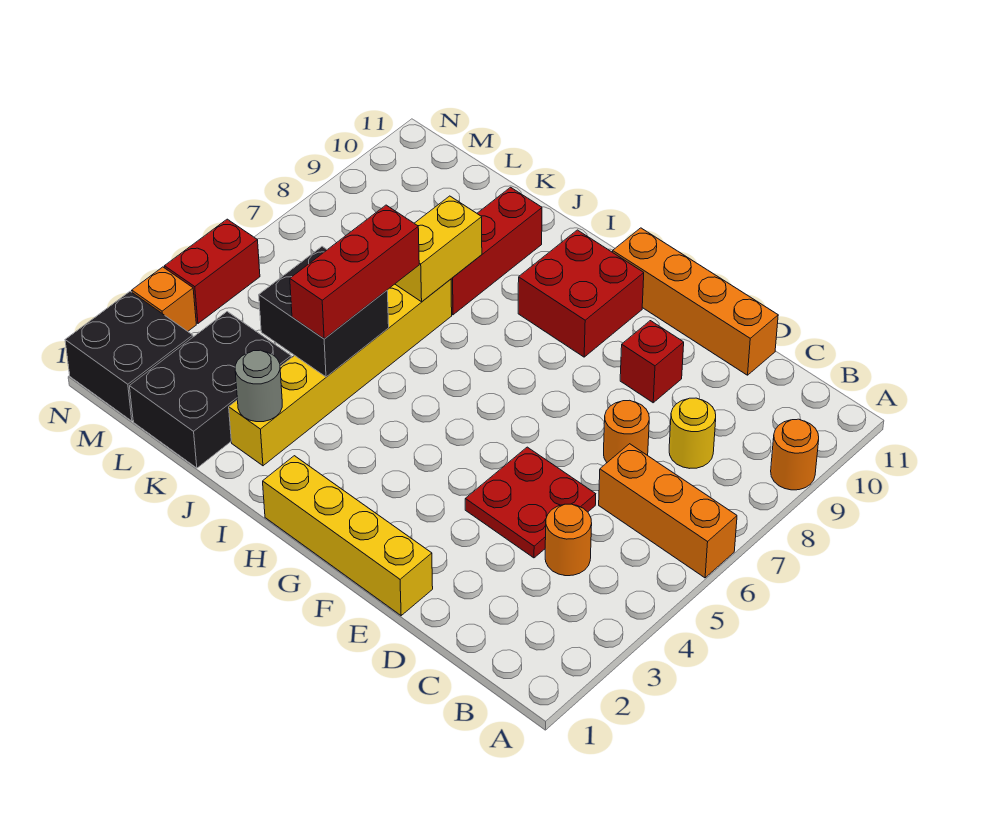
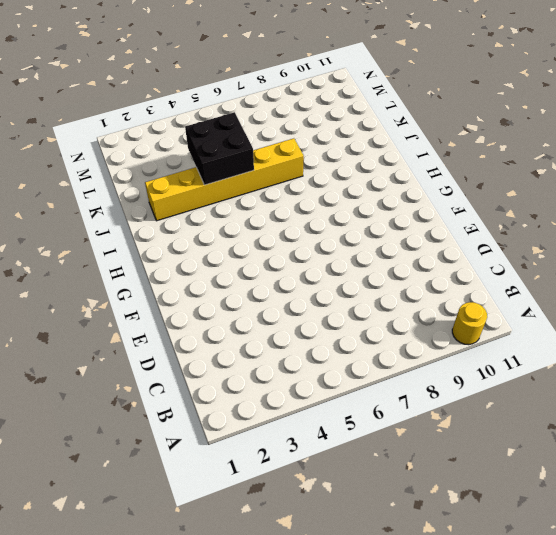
yellow 1x1 round brick [452,302,487,345] -> yellow 1x1 round brick moved to [669,398,716,468]
none -> orange 1x3 brick [599,444,737,578]
none -> orange 1x1 round brick [771,419,819,490]
none -> orange 1x1 round brick [545,504,592,576]

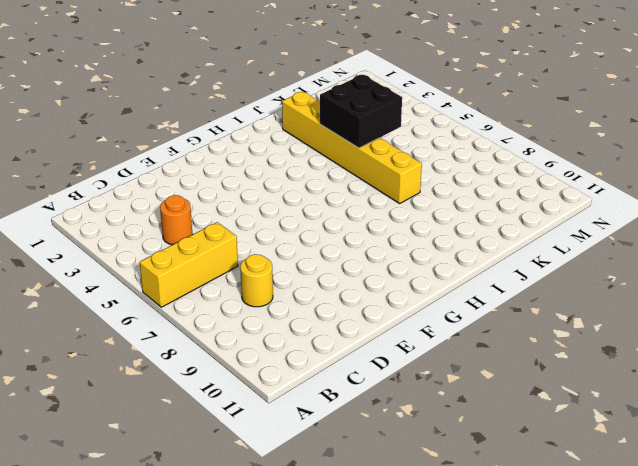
yellow 1x3 brick [140,222,238,307] -> orange 1x3 brick [599,444,737,578]
none -> orange 1x1 round brick [771,419,819,490]
none -> red 2x2 plate [465,447,596,558]
none -> orange 1x1 round brick [604,400,649,462]

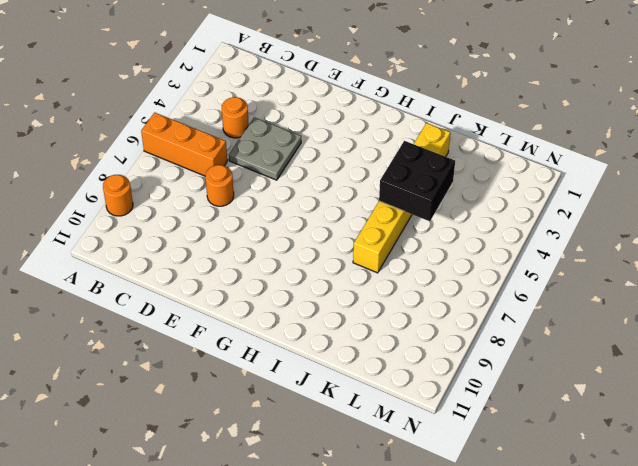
grey 2x2 plate [229,117,301,180] -> red 2x2 plate [465,447,596,558]
none -> yellow 1x1 round brick [669,398,716,468]
none -> orange 1x4 brick [613,228,778,375]
none -> yellow 1x4 brick [263,456,433,616]

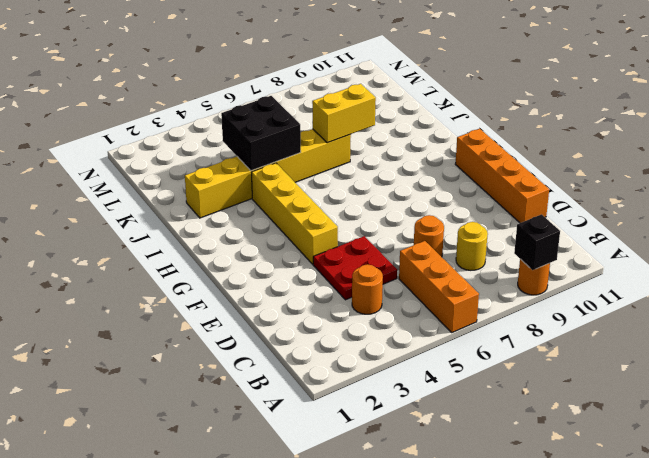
black 1x1 brick [514,214,560,270] -> none
yellow 1x4 brick [252,163,338,264] -> yellow 1x4 brick moved to [263,456,433,616]
none -> red 1x1 brick [620,321,684,403]
none -> red 2x2 brick [518,230,644,357]
none -> red 1x3 brick [451,187,542,315]

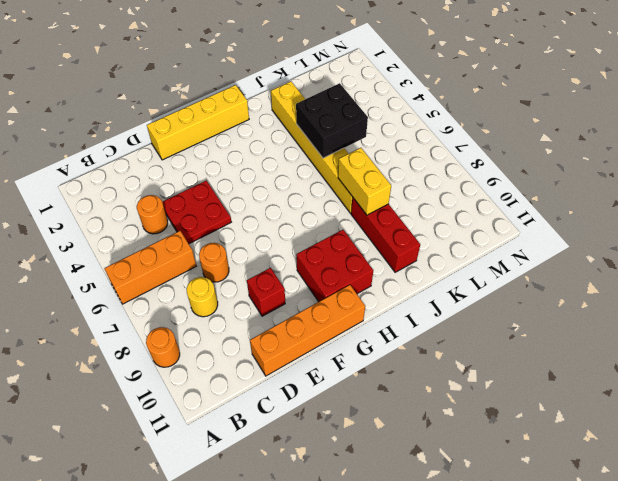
none -> black 2x3 brick [130,312,291,468]
none -> black 2x2 brick [65,291,193,421]
none -> orange 1x1 brick [132,267,196,331]

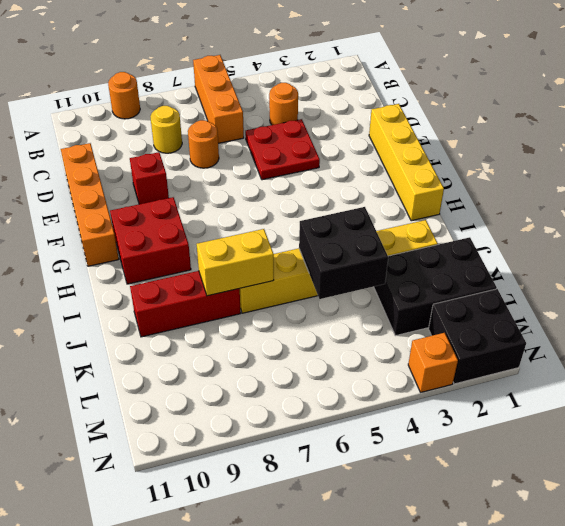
none -> red 1x2 brick [164,219,260,323]
none -> grey 1x1 round brick [235,350,282,422]
none -> red 1x3 brick [290,205,419,339]

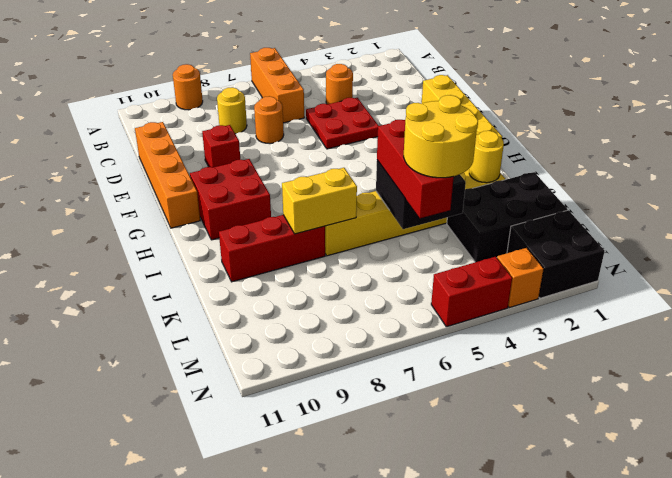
yellow 1x1 round brick [469,131,504,183] -> grey 1x1 round brick [235,350,282,422]
red 1x3 brick [377,120,454,218] -> red 1x3 brick turned to [290,205,419,339]
yellow 2x2 round brick [404,95,478,178] -> none

